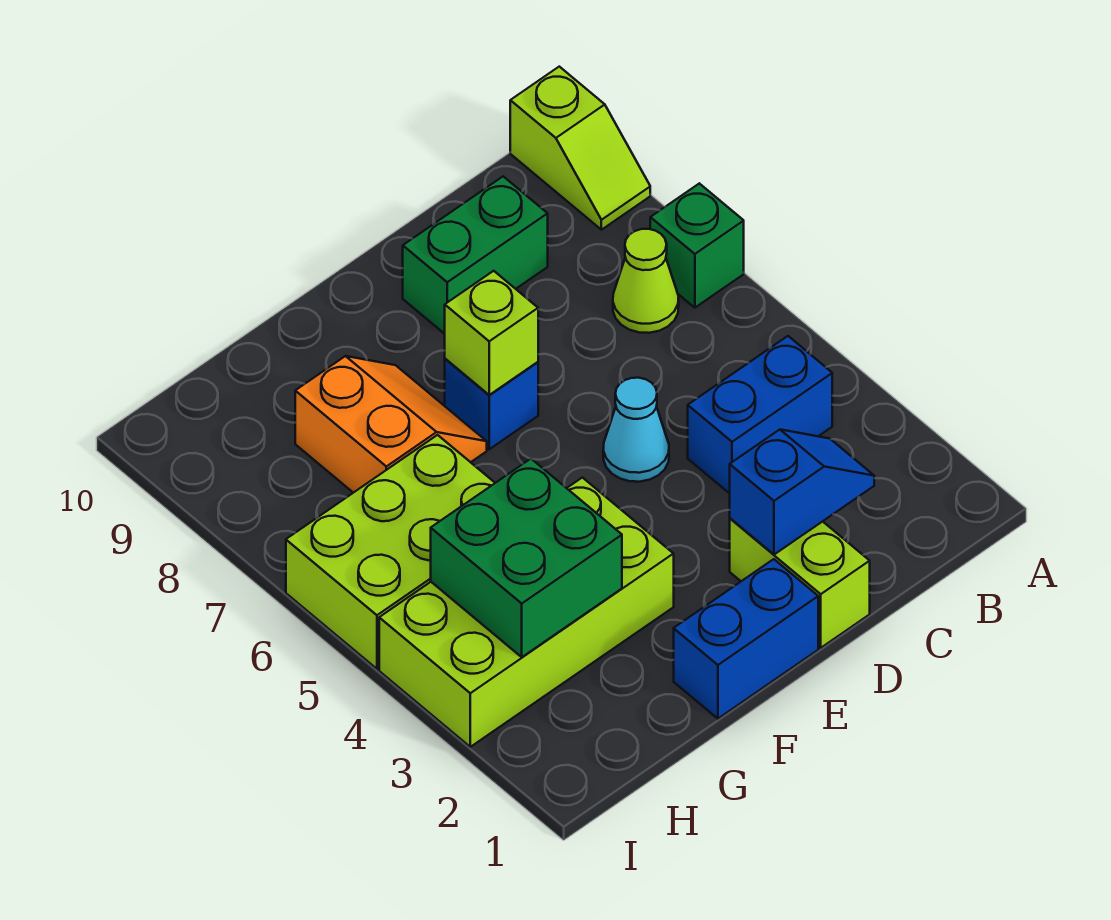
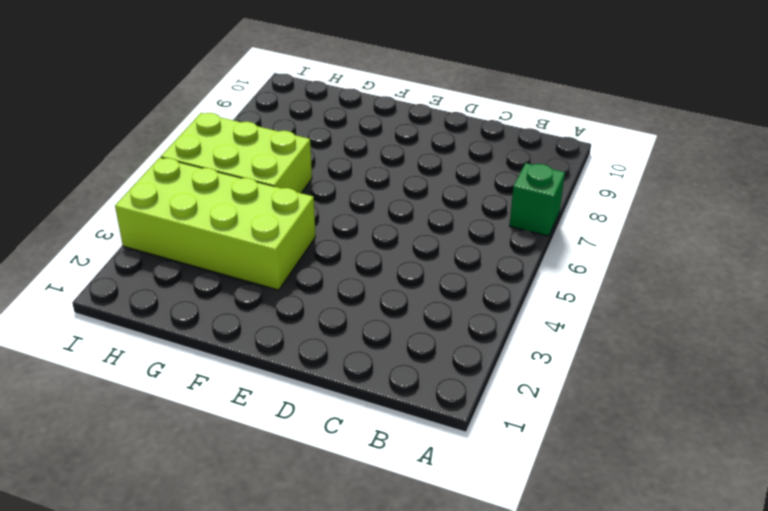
none -> lime 1x2 slope [510,67,650,230]
none -> blue 1x2 brick [688,336,832,494]
none -> lime 1x1 cone [613,229,679,333]

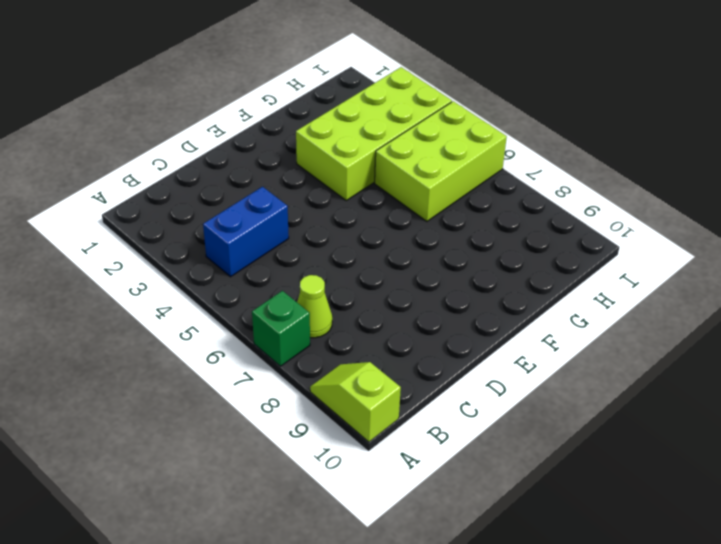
none -> green 1x2 brick [403,176,548,334]
none -> lime 1x2 brick [730,518,870,648]
none -> cyan 1x1 cone [603,378,669,482]

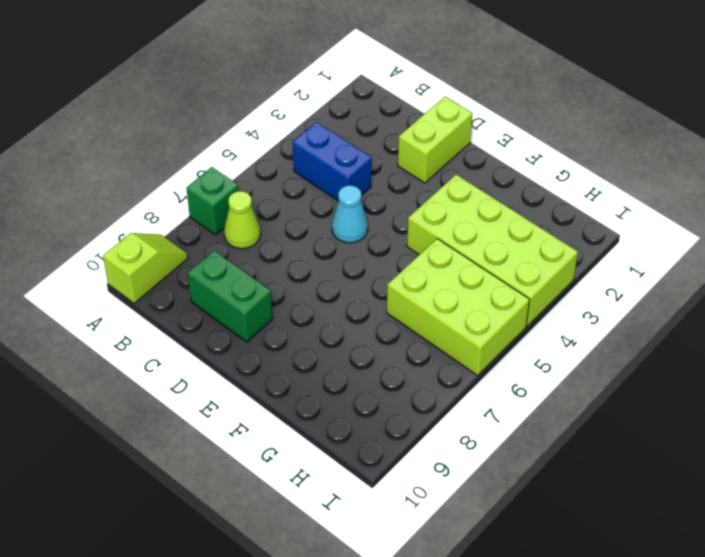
none -> blue 1x2 brick [674,559,818,719]
none -> blue 1x1 brick [445,359,538,449]
none -> orange 2x2 slope [295,356,487,493]

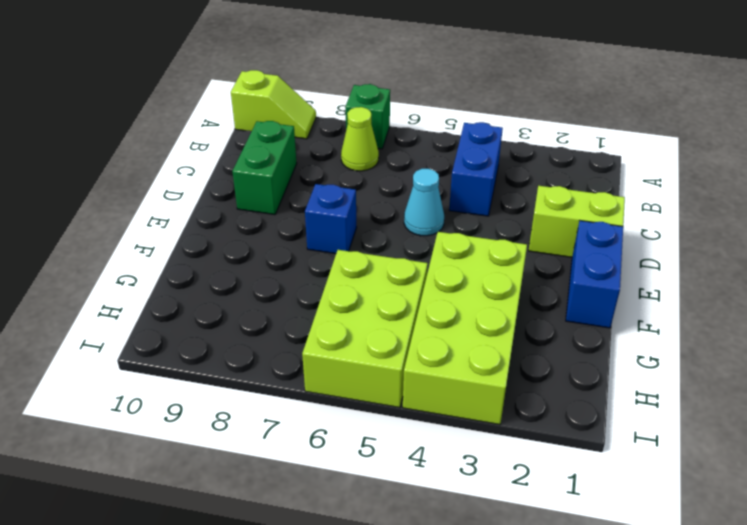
none -> orange 2x2 slope [295,356,487,493]
none -> blue 1x2 slope [730,430,874,555]
none -> lime 1x1 brick [445,271,538,395]

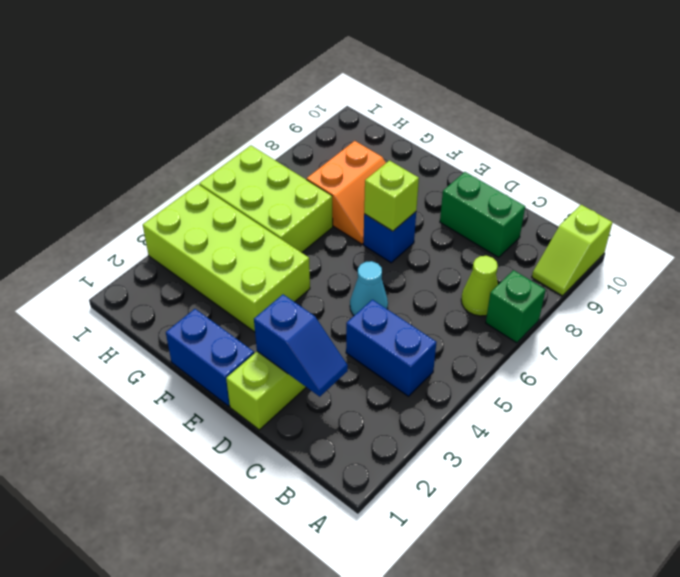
none -> green 2x2 brick [431,459,622,657]

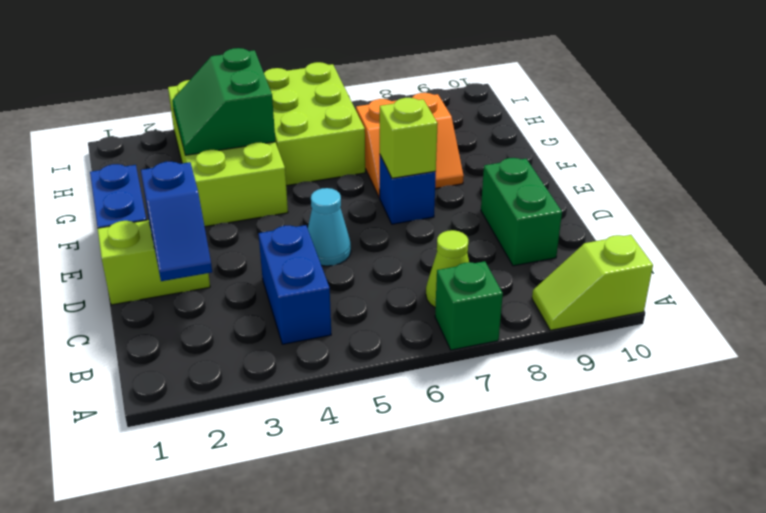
green 2x2 slope [172,48,275,155] -> green 2x2 brick [431,459,622,657]

